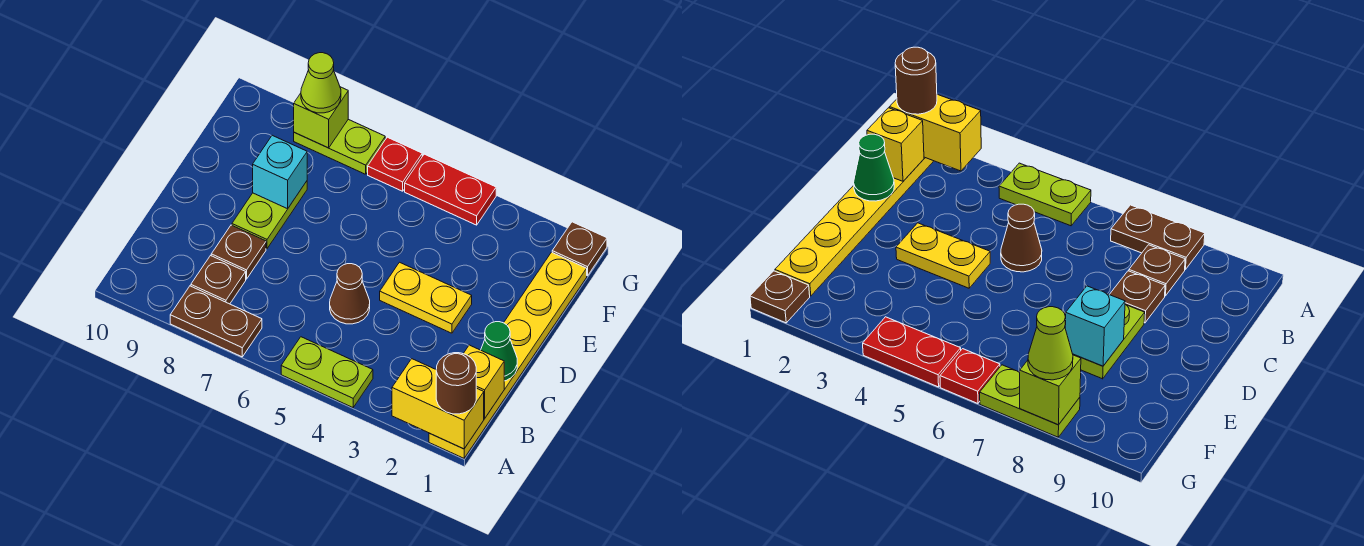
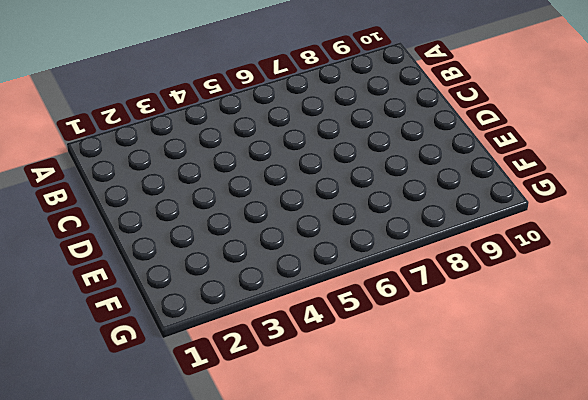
none -> yellow 1x6 plate [429,252,587,458]
none -> lime 1x2 plate [281,337,373,407]
none -> brown 1x2 plate [170,286,262,357]

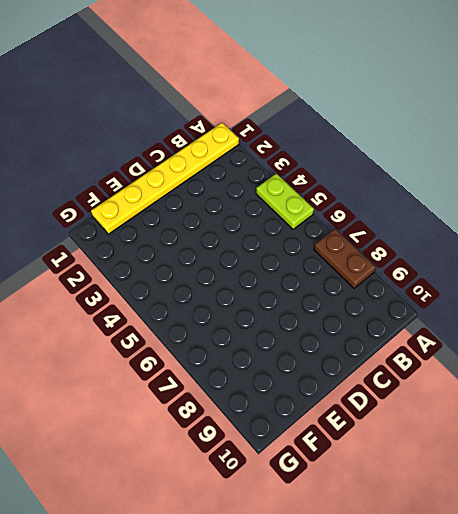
none -> brown 1x1 plate [191,256,246,304]
none -> brown 1x1 cone [330,264,370,324]
none -> brown 1x1 plate [211,225,266,279]

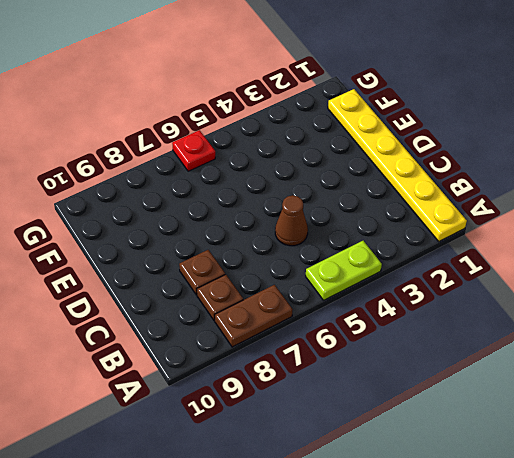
none -> yellow 1x2 plate [380,262,472,333]
none -> lime 1x2 plate [232,181,307,249]
none -> brown 1x1 plate [552,222,607,276]

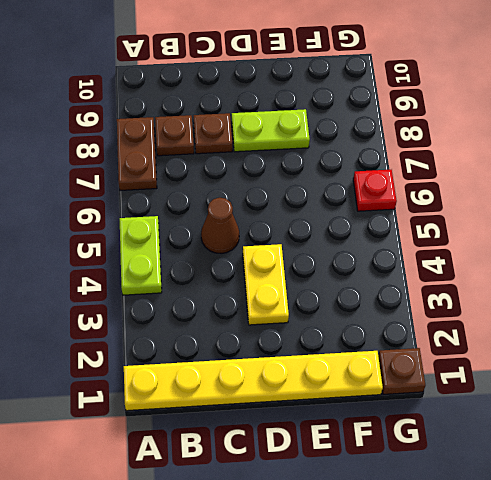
none -> red 1x2 plate [405,154,496,225]
none -> lime 1x2 plate [294,119,385,174]
none -> yellow 1x2 brick [392,359,484,449]

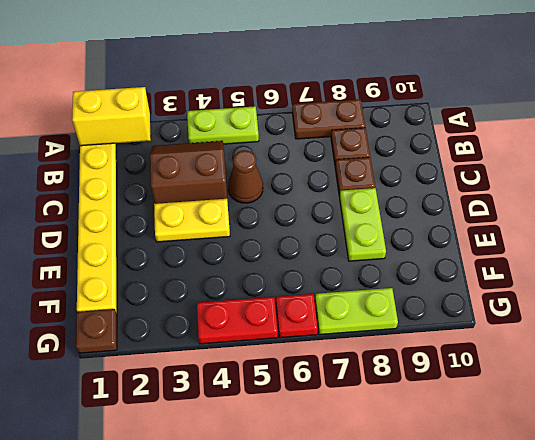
brown 2x2 slope [150,141,227,204] -> none
none -> yellow 1x1 brick [463,345,504,418]
none -> green 1x1 cone [481,322,517,381]
none -> cyan 1x1 brick [253,135,307,209]

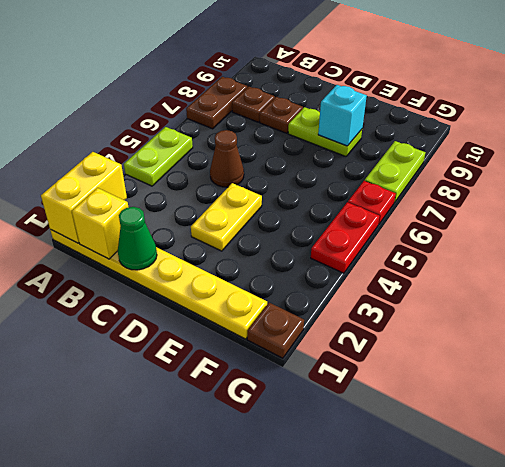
none -> lime 1x1 brick [294,87,348,148]
none -> brown 1x1 round brick [436,353,476,414]
none -> lime 1x1 cone [301,53,341,113]

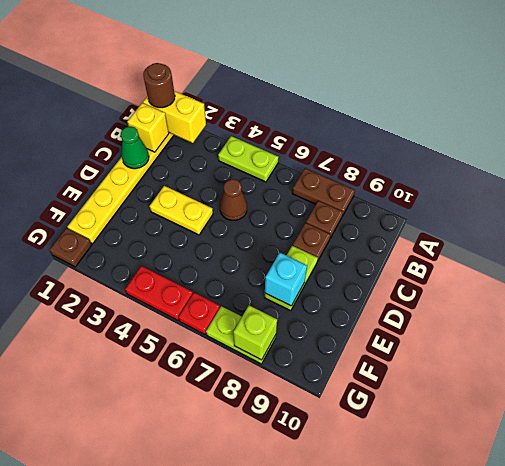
none -> lime 1x1 cone [301,53,341,113]

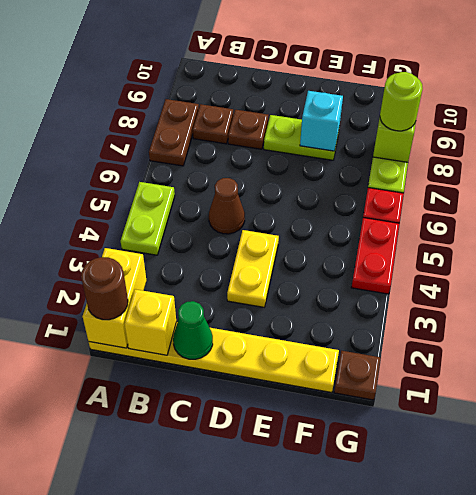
lime 1x1 round brick [380,72,423,131] -> lime 1x1 cone [301,53,341,113]

